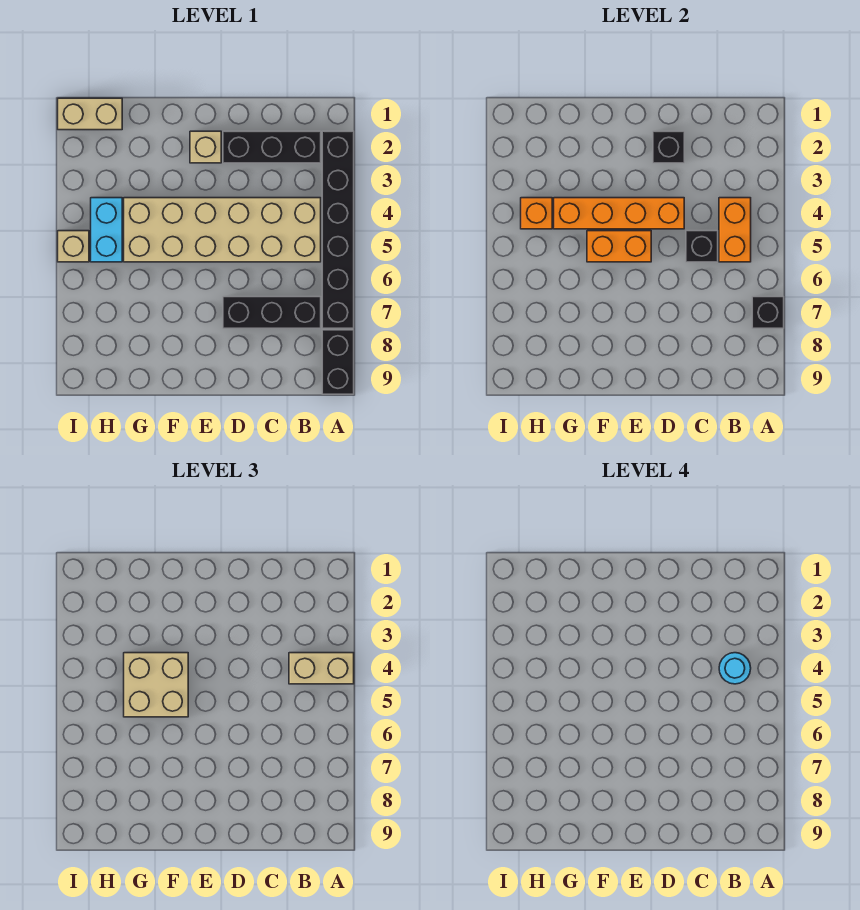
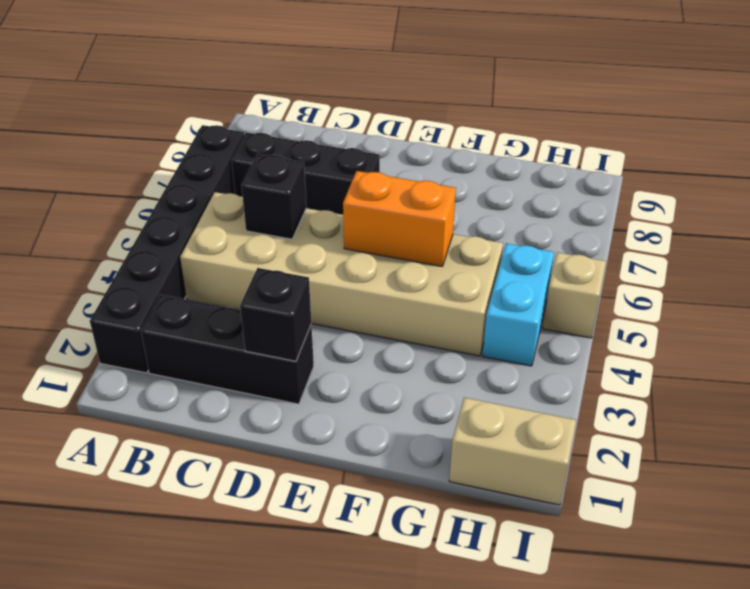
none -> black 1x2 brick [322,330,354,394]
none -> tan 1x1 brick [190,131,221,163]
none -> black 1x1 brick [752,297,784,328]

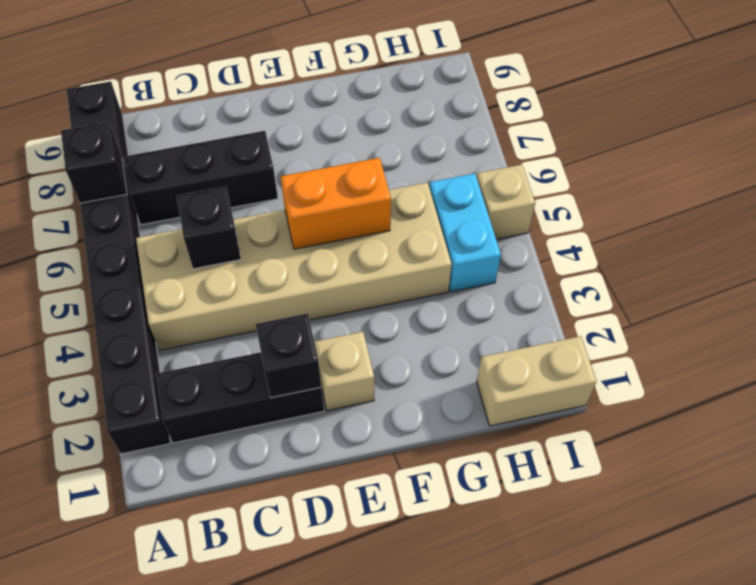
none -> orange 1x2 brick [719,198,751,262]
none -> orange 1x4 brick [554,198,684,229]
none -> orange 1x1 brick [521,198,552,229]

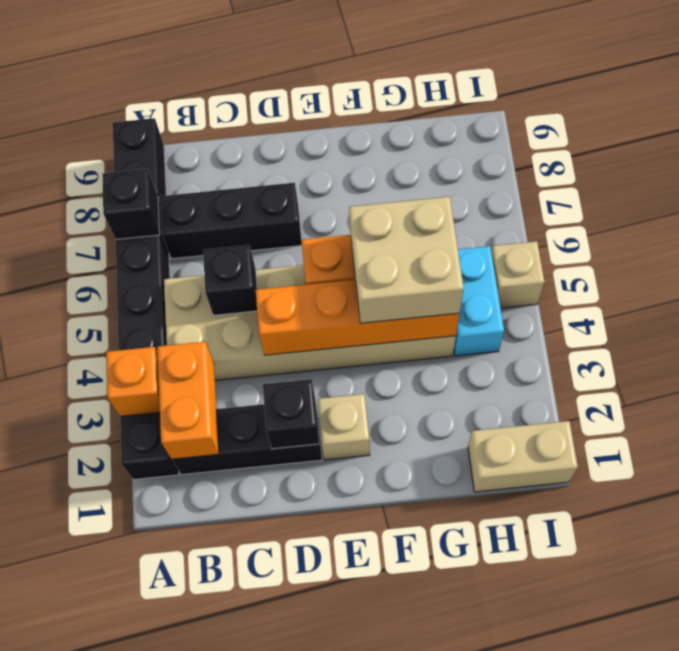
orange 1x1 brick [106,347,160,416] -> orange 1x1 brick moved to [521,198,552,229]
orange 1x2 brick [157,342,219,459] -> orange 1x2 brick moved to [719,198,751,262]
none -> tan 1x2 brick [289,653,354,684]
none -> cyan 1x1 round brick [719,653,751,684]

